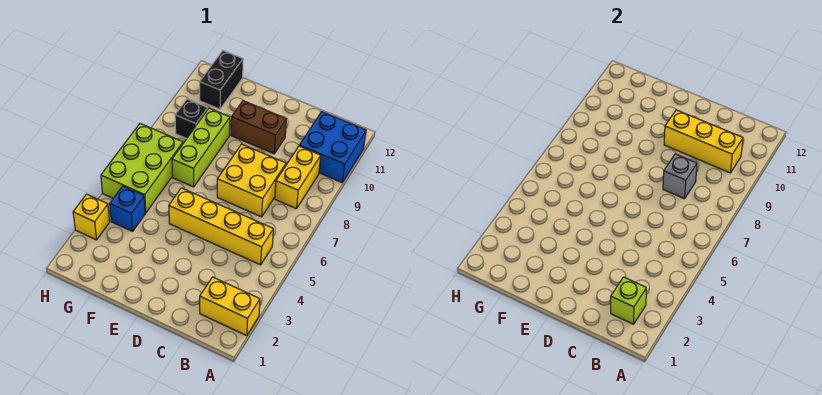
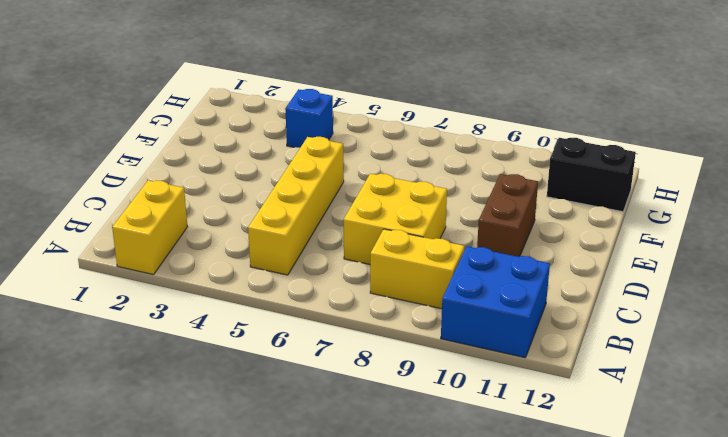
none -> lime 1x3 brick [172,108,230,187]
none -> lime 2x3 brick [101,124,183,213]
none -> black 1x1 brick [175,99,208,139]

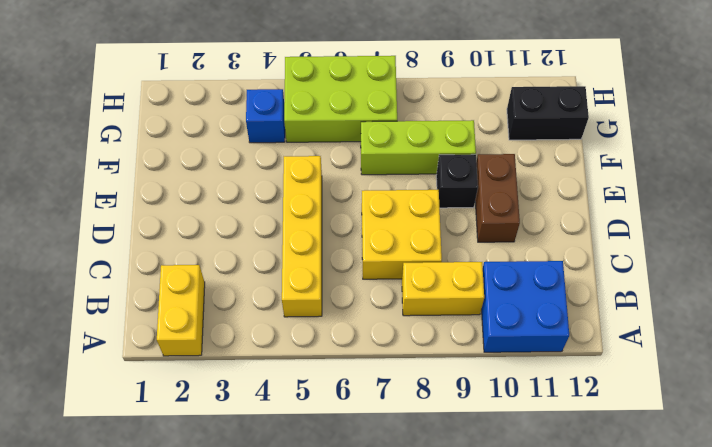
black 1x1 brick [436,154,478,208] -> black 1x1 brick moved to [175,99,208,139]
none -> yellow 1x1 brick [73,194,110,240]
none -> lime 1x1 brick [611,277,646,324]
none -> yellow 1x3 brick [664,110,743,173]

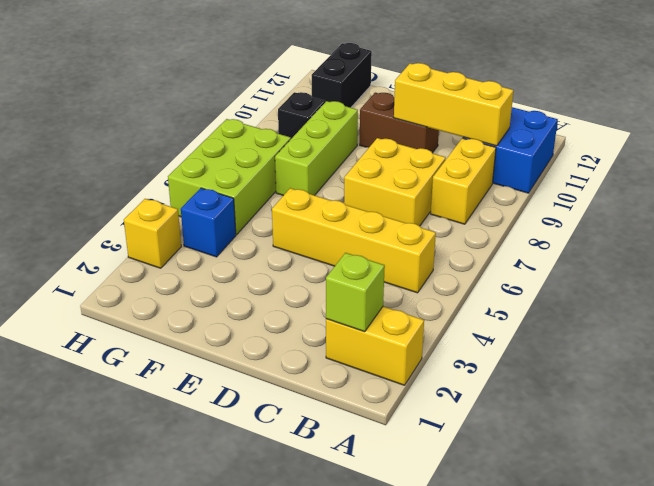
none -> grey 1x1 brick [663,154,697,199]

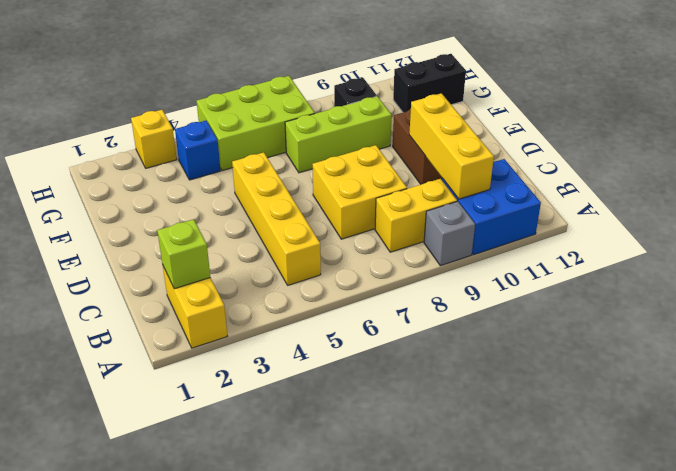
grey 1x1 brick [424,201,475,266] -> grey 1x1 brick moved to [663,154,697,199]

